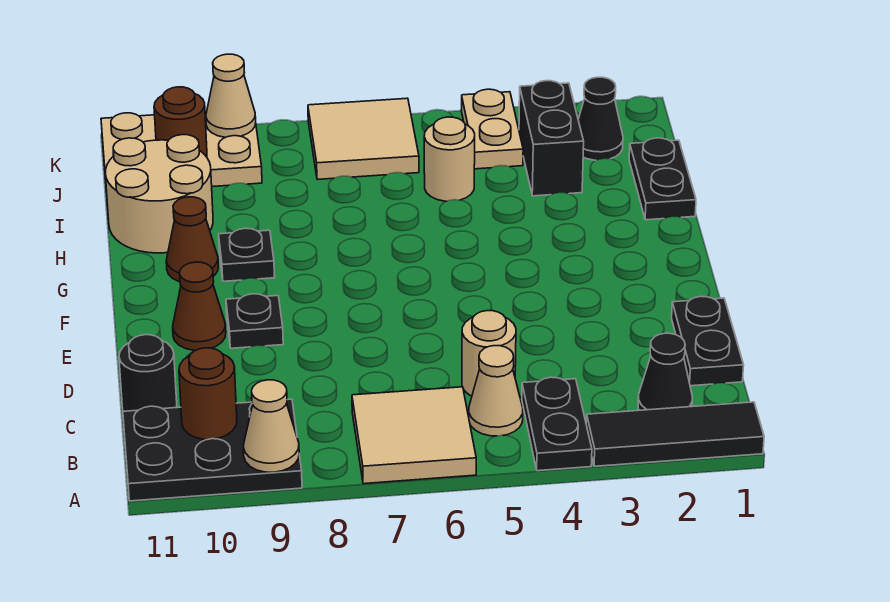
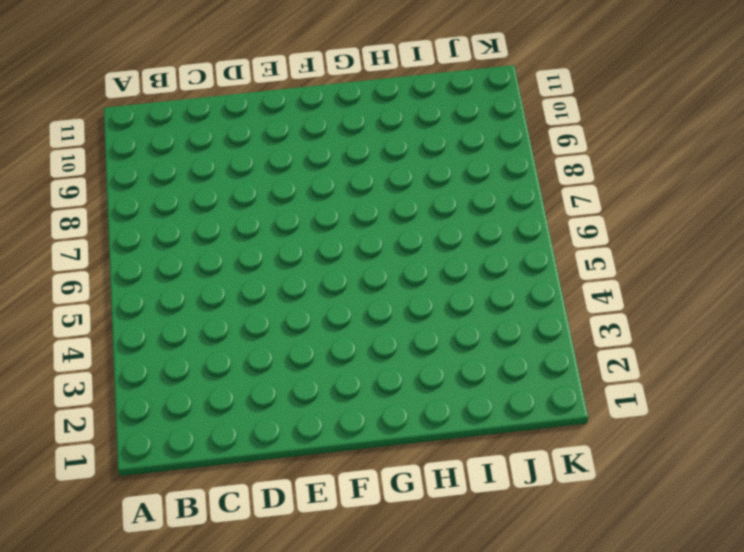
none -> black 1x3 tile [586,402,764,466]
none -> black 1x2 plate [522,377,592,471]
none -> tan 2x2 tile [352,387,476,484]

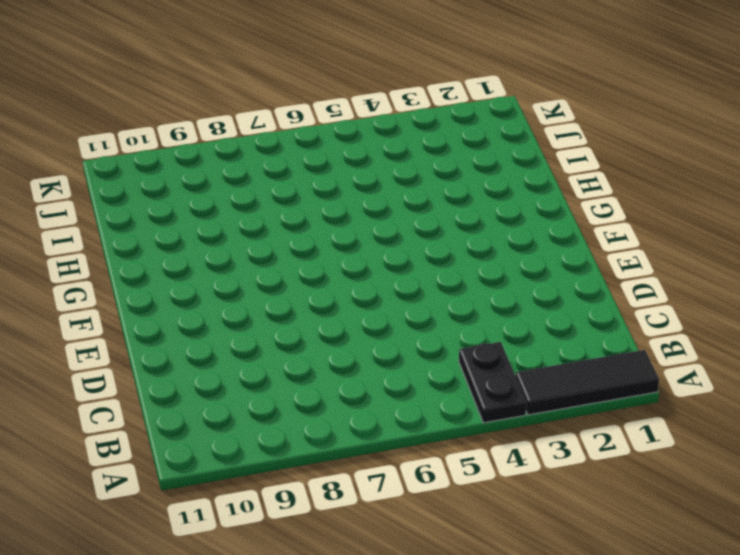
none -> tan 2x2 tile [352,387,476,484]
none -> black 2x3 plate [123,399,302,501]
none -> black 1x1 cone [638,333,692,410]

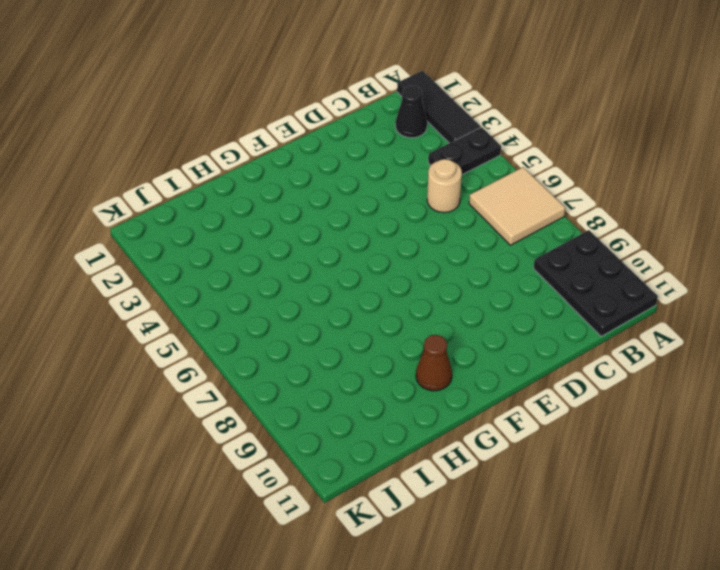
none -> tan 1x1 cone [469,346,523,436]
none -> black 1x2 plate [672,296,744,386]
none -> black 1x1 round brick [119,335,177,411]

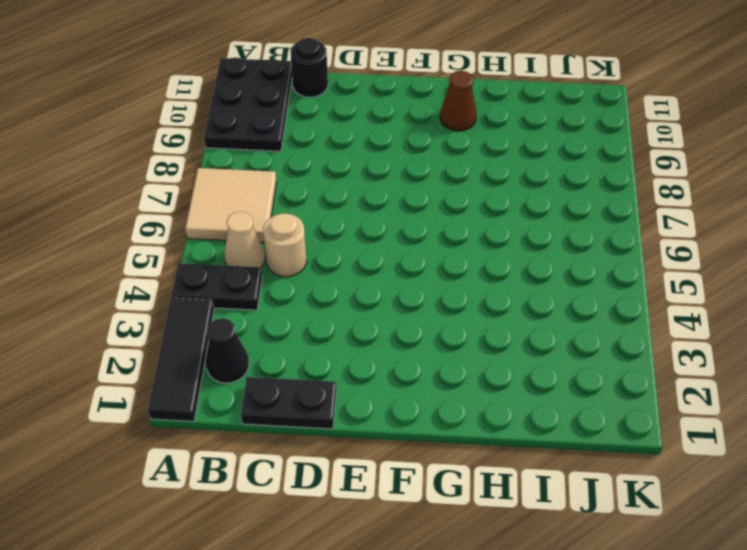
none -> black 1x1 plate [226,294,283,348]
none -> brown 1x1 cone [173,262,226,350]
none -> black 1x1 plate [219,228,275,281]

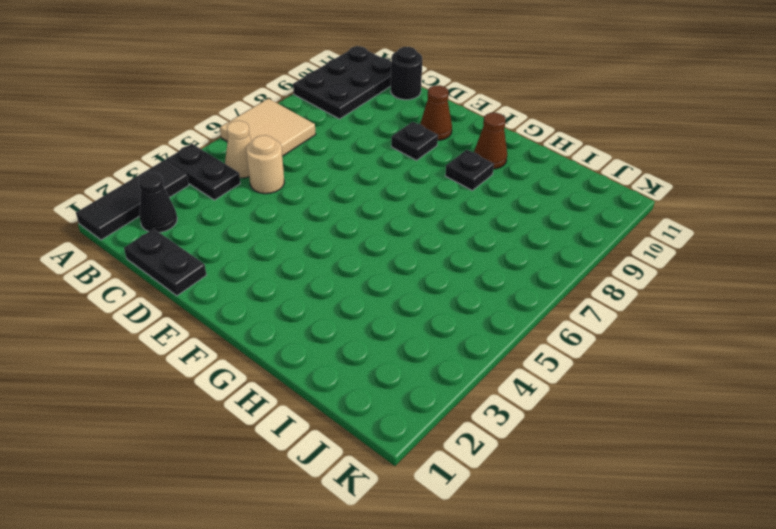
none -> black 1x2 plate [629,138,696,220]
none -> tan 2x2 round brick [105,135,213,253]
none -> black 1x2 brick [519,81,584,196]

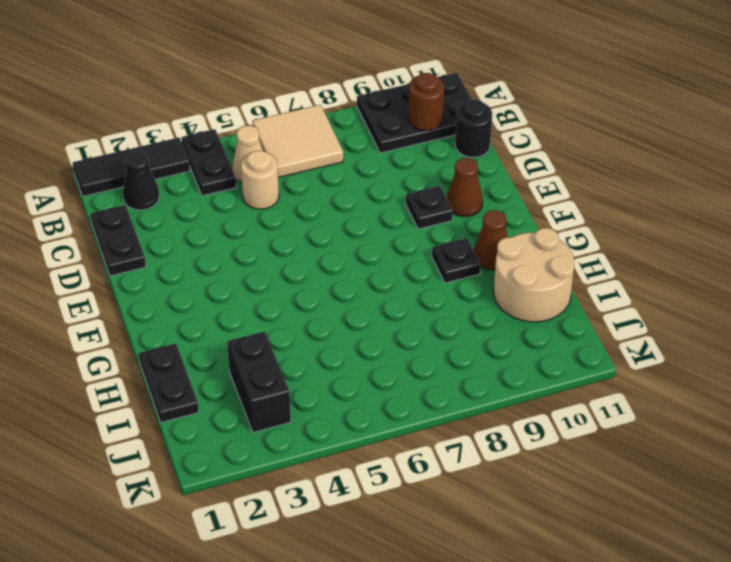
none -> tan 1x1 round brick [424,117,475,201]
none -> black 1x1 cone [578,77,623,160]
none -> tan 1x2 plate [461,89,523,169]

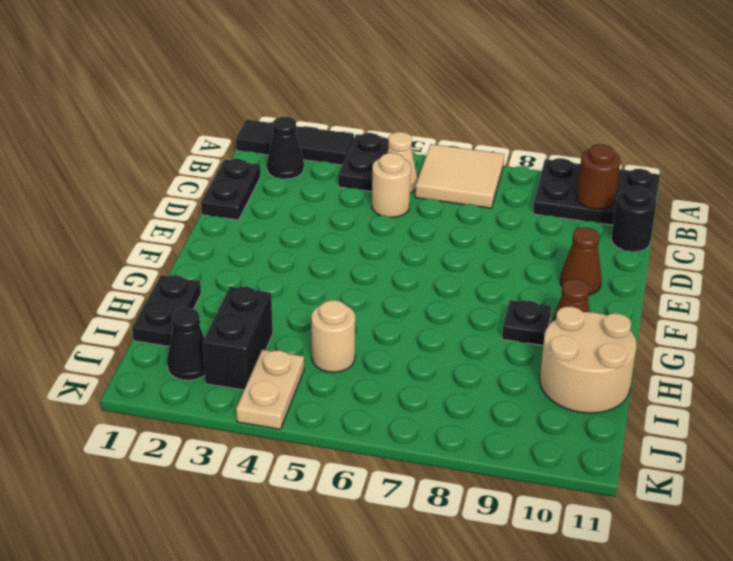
none -> black 1x1 plate [226,294,283,348]
none -> tan 2x2 tile [308,98,419,179]
none -> tan 2x3 plate [101,112,262,192]

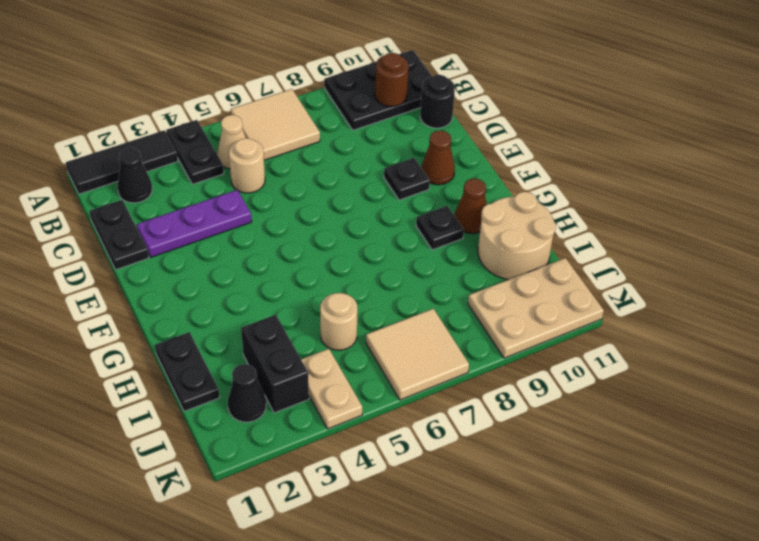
purple 1x3 plate [137,190,252,257] -> none
none -> tan 1x1 cone [243,380,299,472]
none -> brown 1x1 round brick [154,87,207,157]
none -> tan 1x1 cone [206,54,256,137]

